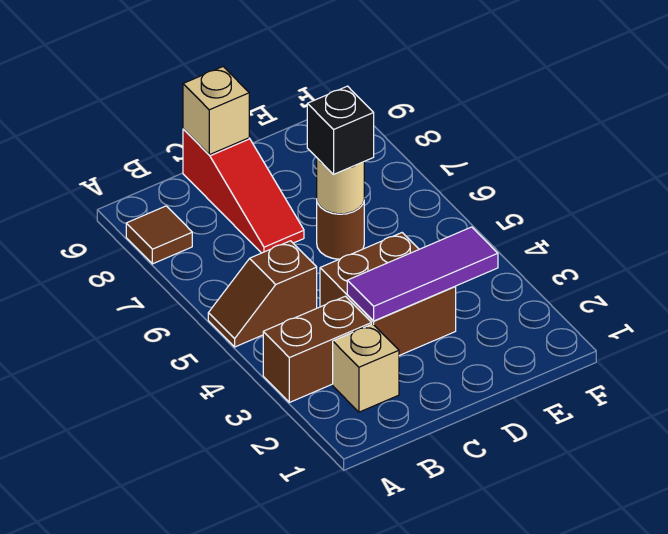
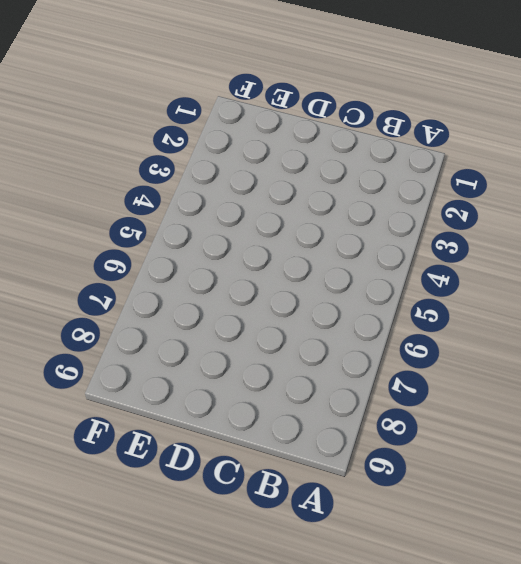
none -> brown 1x2 brick [263,296,372,402]
none -> brown 1x2 slope [208,241,317,347]

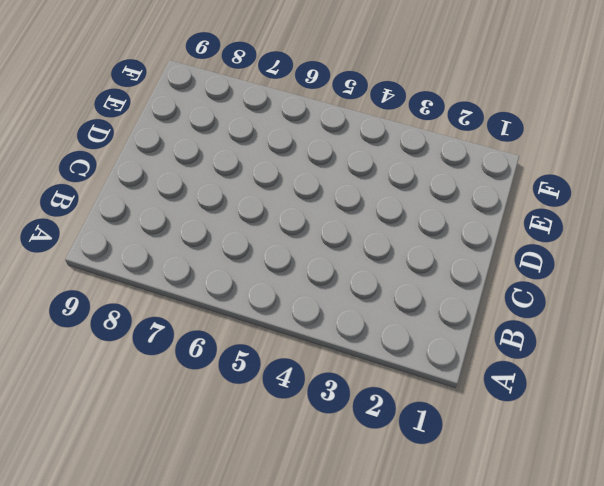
none -> brown 1x2 brick [263,296,372,402]
none -> brown 1x2 slope [208,241,317,347]

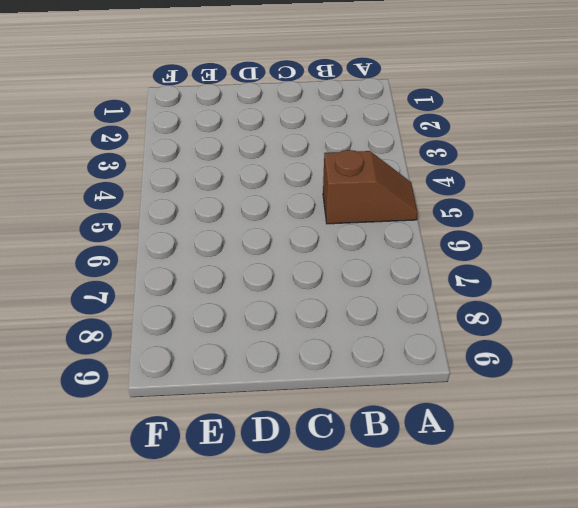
none -> brown 1x2 brick [263,296,372,402]
none -> brown 1x1 tile [126,206,192,264]

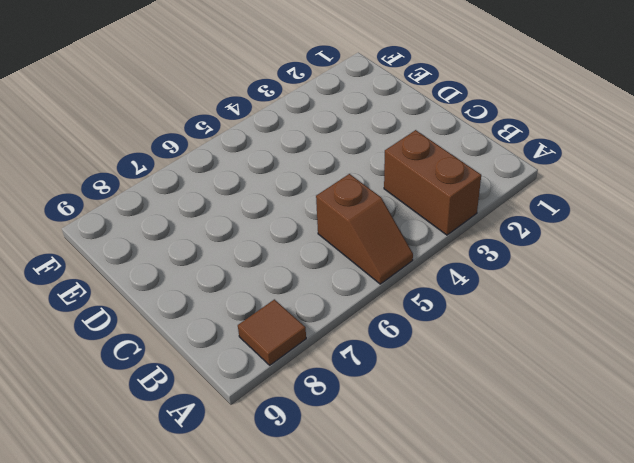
none -> tan 1x1 brick [333,324,399,412]
none -> brown 2x2 brick [320,233,456,355]

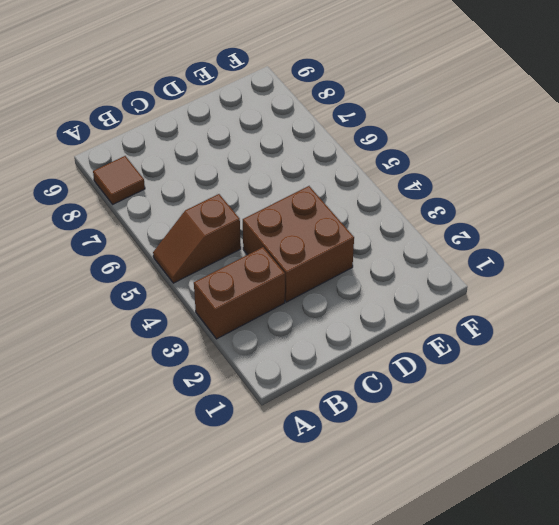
none -> tan 1x1 brick [333,324,399,412]
none -> red 1x3 slope [183,129,304,253]

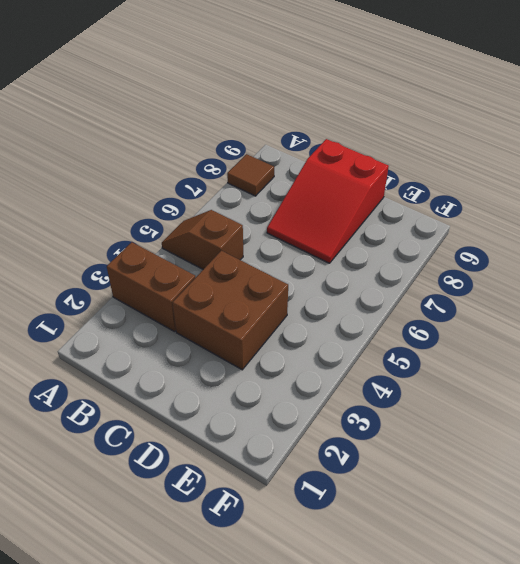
red 2x3 slope [267,139,389,263] -> red 1x3 slope [183,129,304,253]
none -> tan 1x1 brick [333,324,399,412]
none -> brown 1x1 round brick [317,202,364,259]

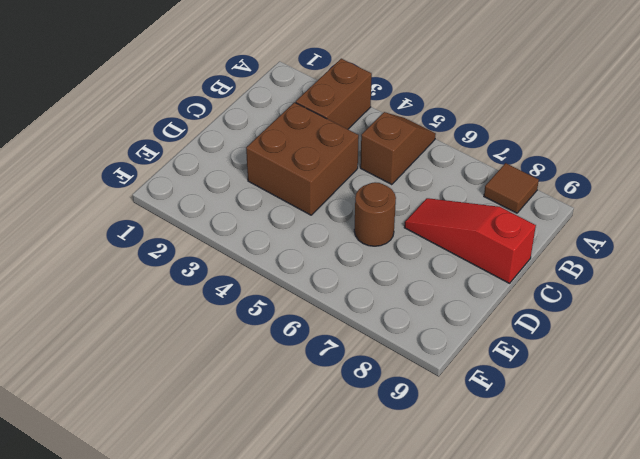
none -> tan 1x1 brick [333,324,399,412]
none -> purple 1x3 tile [347,227,498,321]

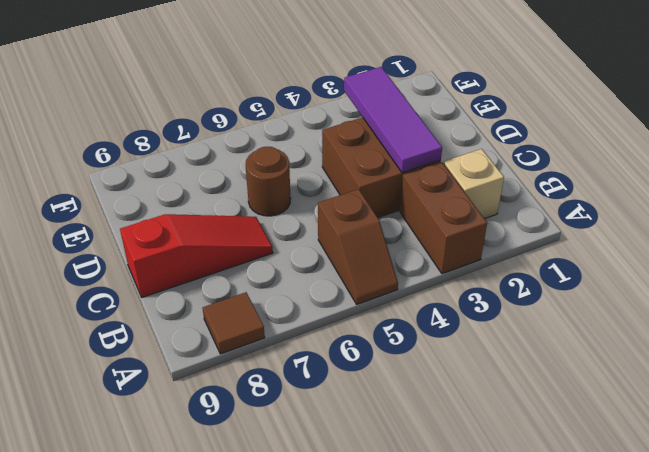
none -> tan 1x1 brick [183,67,249,155]
none -> tan 1x1 round brick [317,158,364,214]

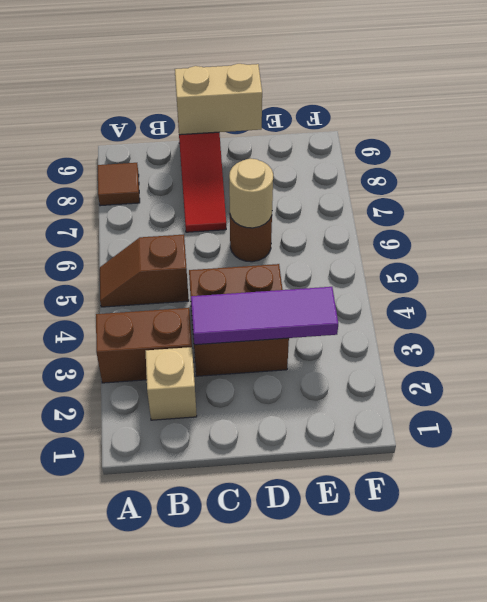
tan 1x2 brick [175,64,262,135] -> tan 1x1 brick [183,67,249,155]
none -> black 1x1 brick [307,86,374,174]

